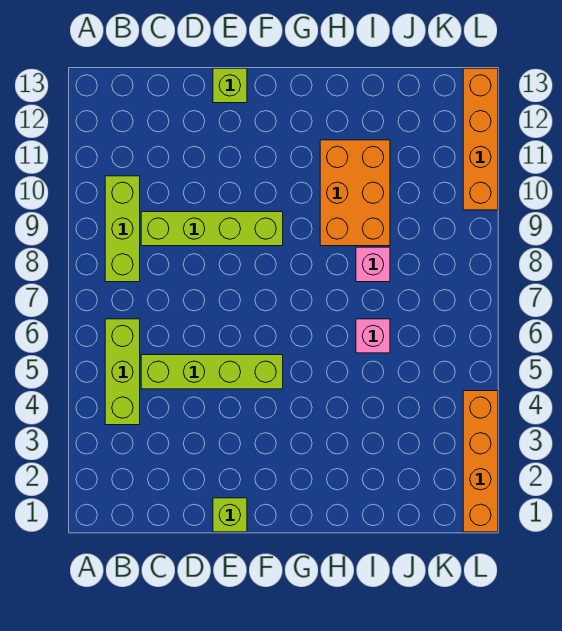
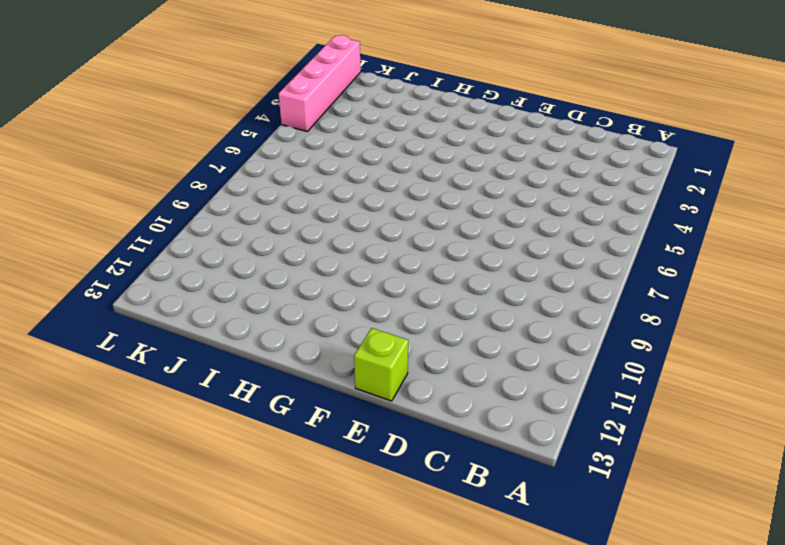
pink 1x4 brick [279,35,361,131] -> orange 1x4 brick [463,391,498,532]
none -> lime 1x3 brick [105,319,140,425]
none -> lime 1x3 brick [105,176,140,282]

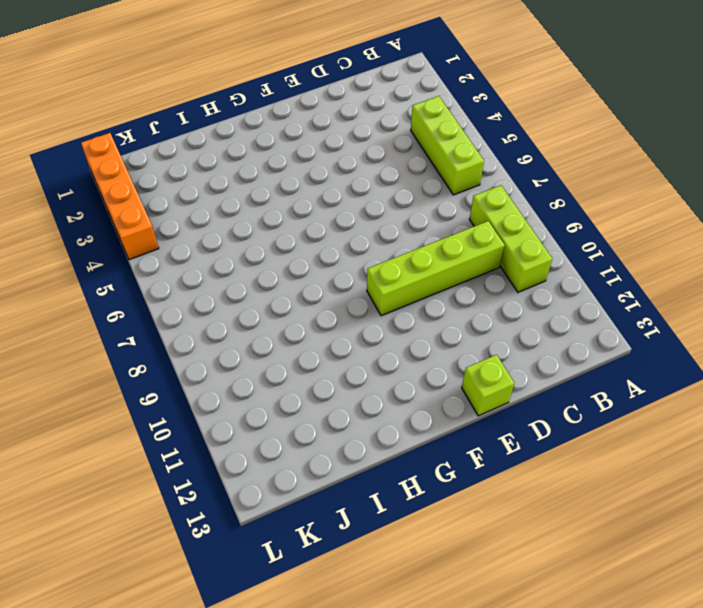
none -> lime 1x4 brick [141,355,283,389]
none -> lime 1x1 brick [213,498,247,532]

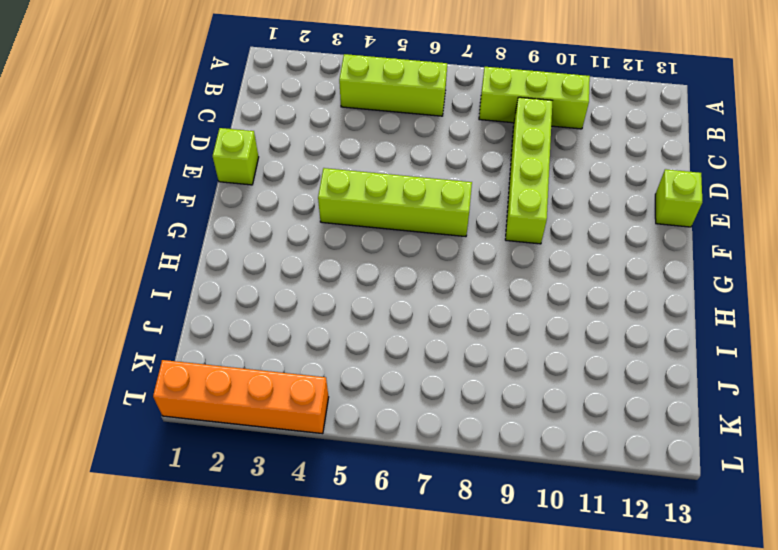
lime 1x4 brick [318,168,472,237] -> lime 1x4 brick turned to [141,355,283,389]
none -> orange 2x3 brick [320,140,390,246]
none -> pink 1x1 brick [356,319,390,353]

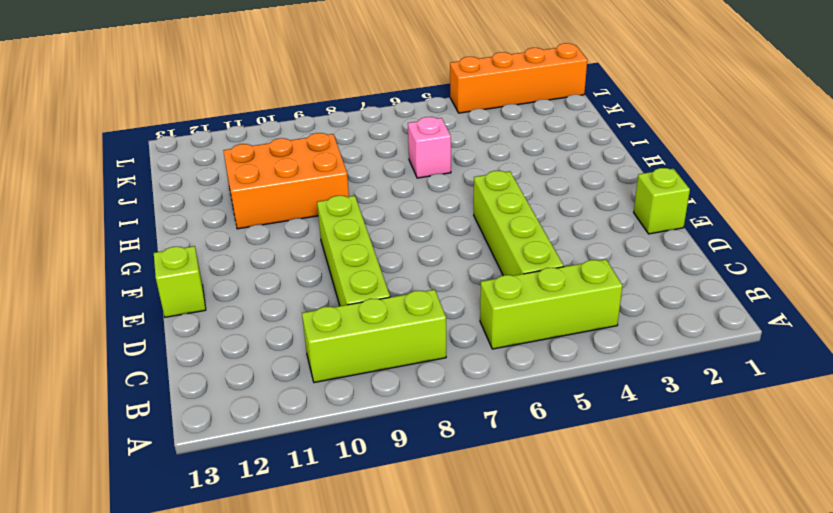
none -> pink 1x1 brick [356,247,390,282]
none -> orange 1x4 brick [463,68,498,210]

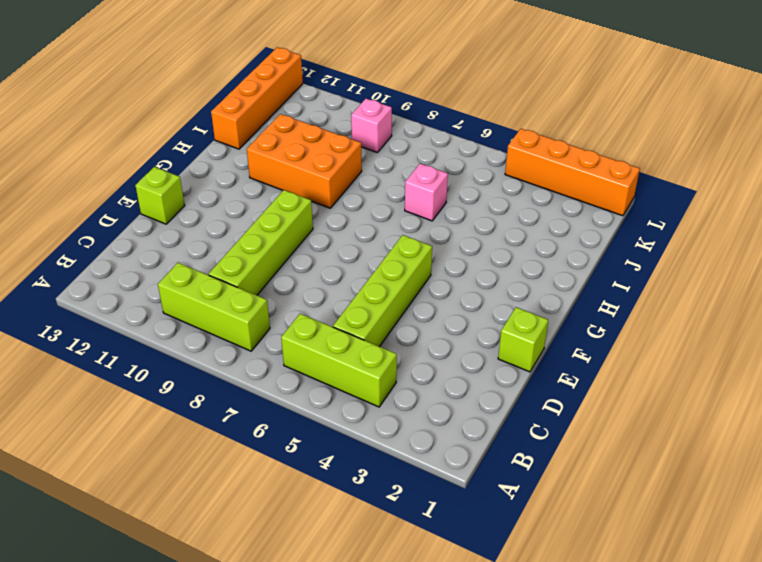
orange 1x4 brick [211,47,303,149] -> orange 1x4 brick turned to [463,68,498,210]
pink 1x1 brick [351,99,392,153] -> pink 1x1 brick moved to [356,247,390,282]

